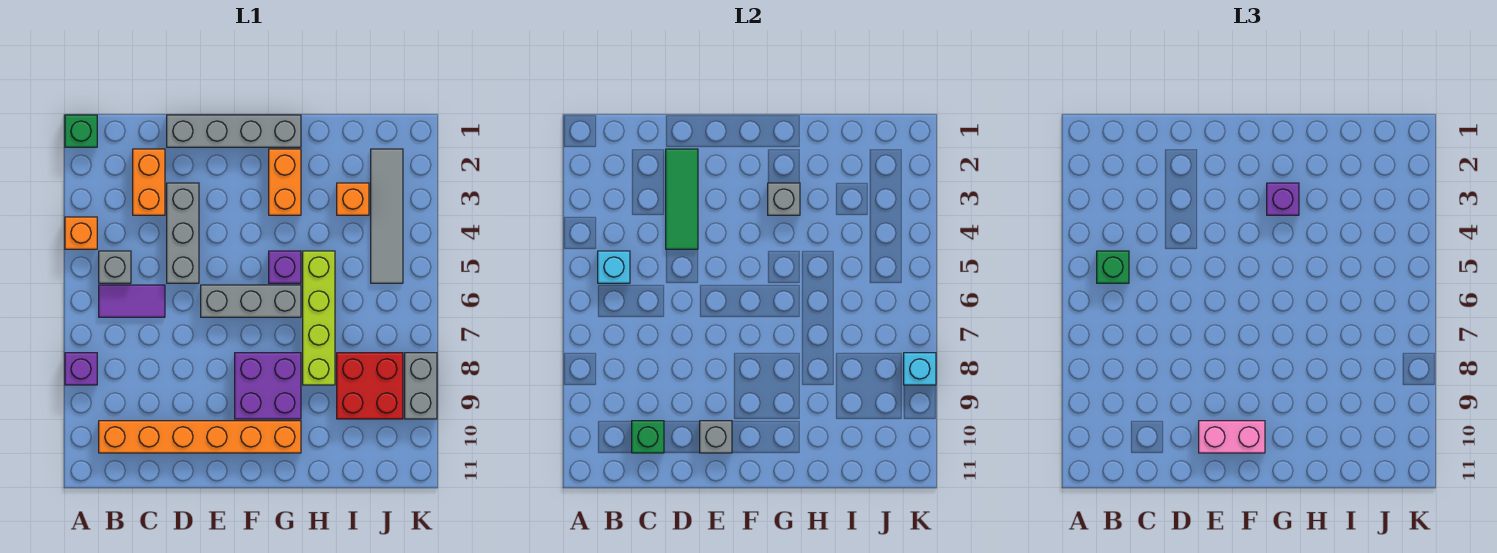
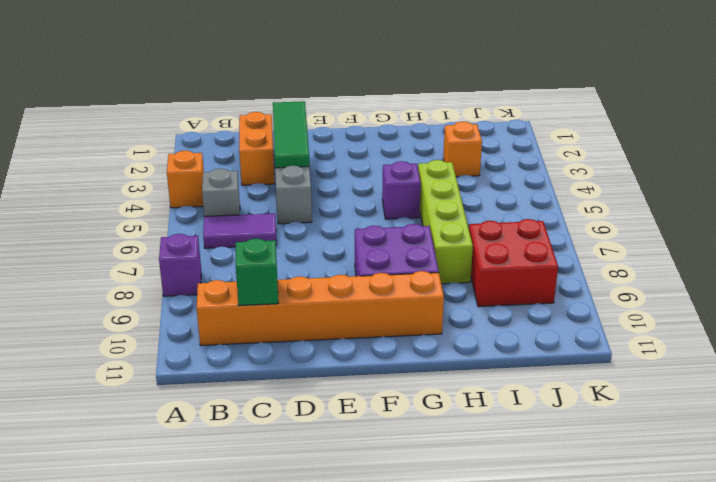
none -> green 1x1 brick [65,115,97,147]
none -> grey 1x4 brick [167,115,301,147]
none -> grey 1x3 brick [201,285,301,317]

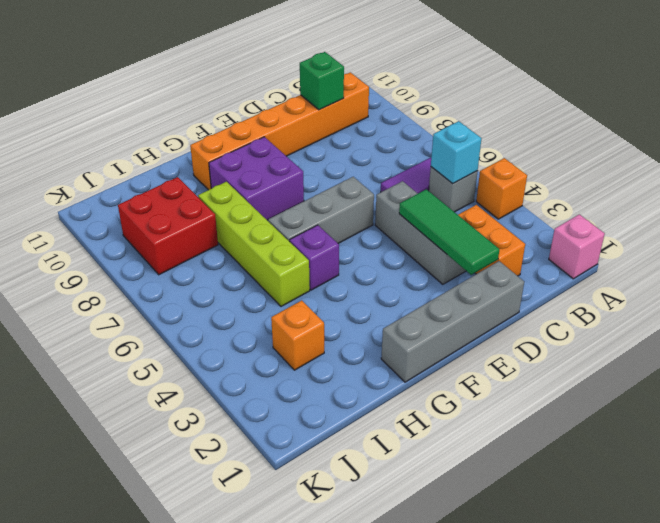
pink 1x1 brick [549,214,605,279] -> green 1x1 brick [65,115,97,147]
none -> purple 1x1 brick [65,353,97,385]
none -> orange 1x2 brick [269,149,301,215]
none -> grey 1x4 tile [371,149,403,283]

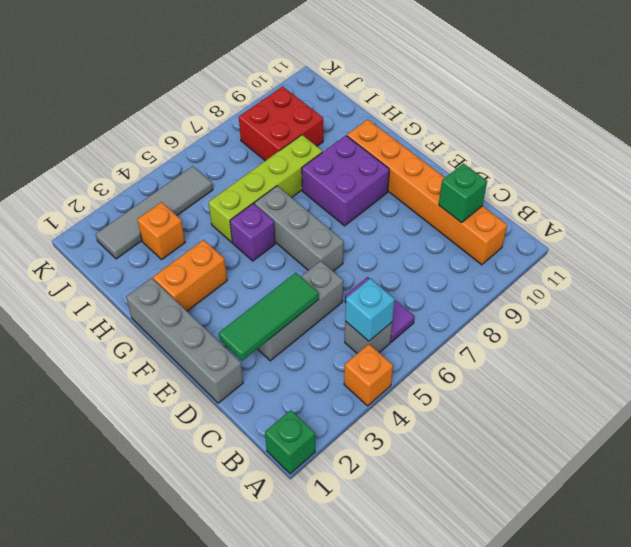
none -> purple 1x1 brick [65,353,97,385]
none -> orange 1x2 brick [133,149,165,215]
none -> grey 1x2 brick [405,353,437,419]

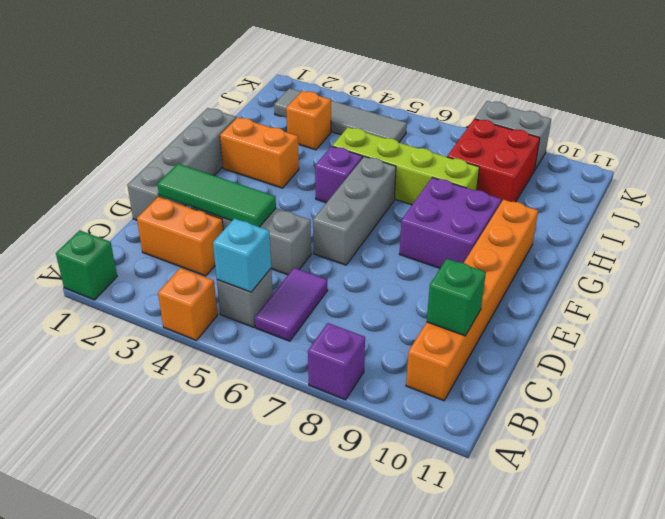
none -> grey 1x1 brick [700,421,732,453]
none -> grey 1x1 brick [768,183,800,215]
none -> cyan 1x1 brick [904,353,936,385]

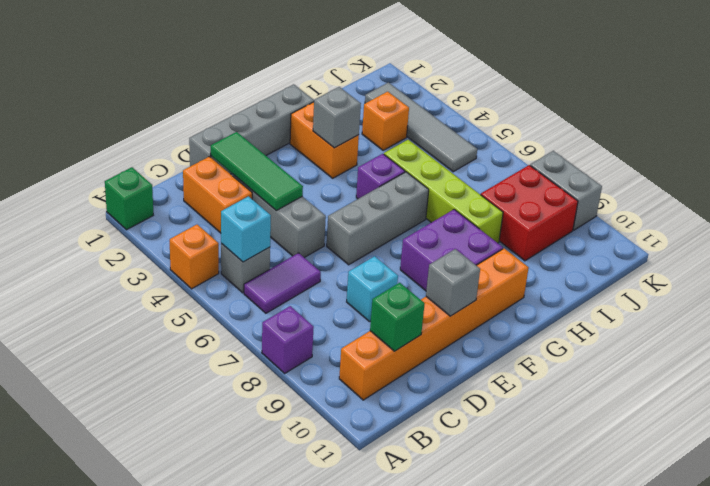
cyan 1x1 brick [347,256,398,322] -> cyan 1x1 brick moved to [904,353,936,385]
none -> green 1x1 brick [1097,251,1129,283]
none -> pink 1x2 brick [1199,421,1265,453]
none -> purple 1x1 brick [1267,183,1299,215]

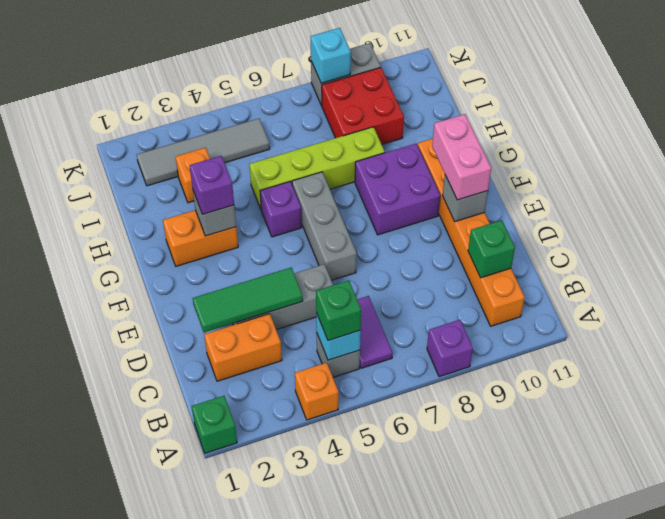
none -> grey 1x4 brick [167,115,301,147]

